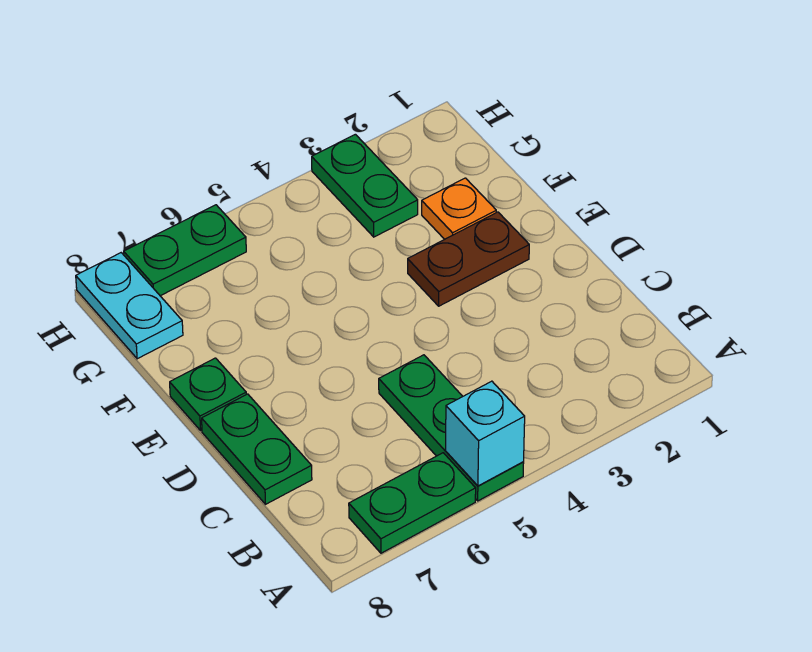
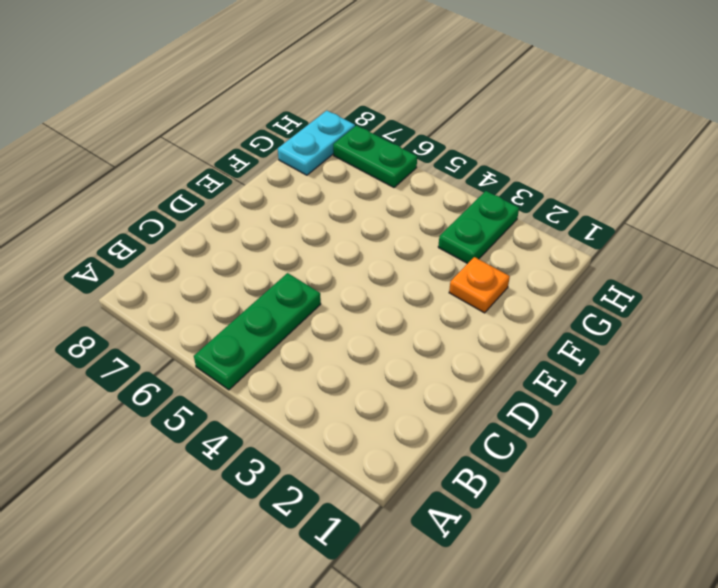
none -> green 1x2 plate [349,453,476,553]
none -> green 1x2 plate [202,394,312,504]

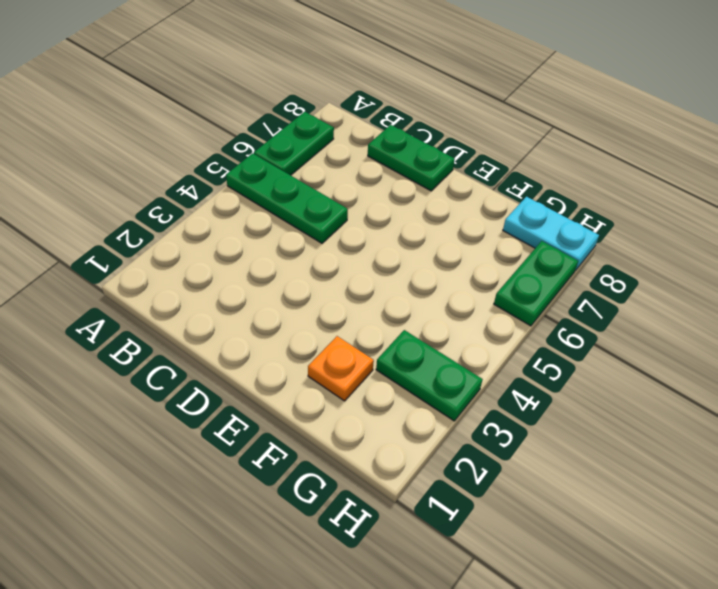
none -> brown 1x2 plate [408,212,529,306]
none -> green 1x1 plate [170,358,246,430]

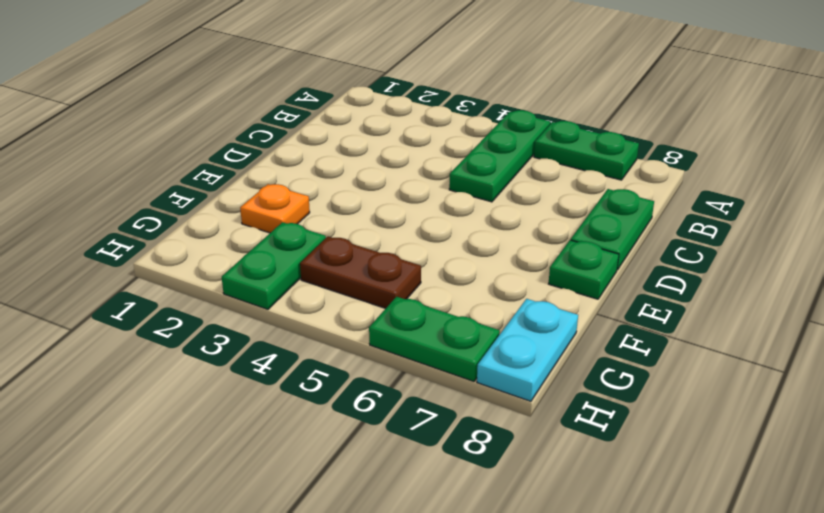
brown 1x2 plate [300,237,421,308] -> brown 1x2 plate moved to [408,212,529,306]
none -> cyan 1x1 brick [446,381,525,486]

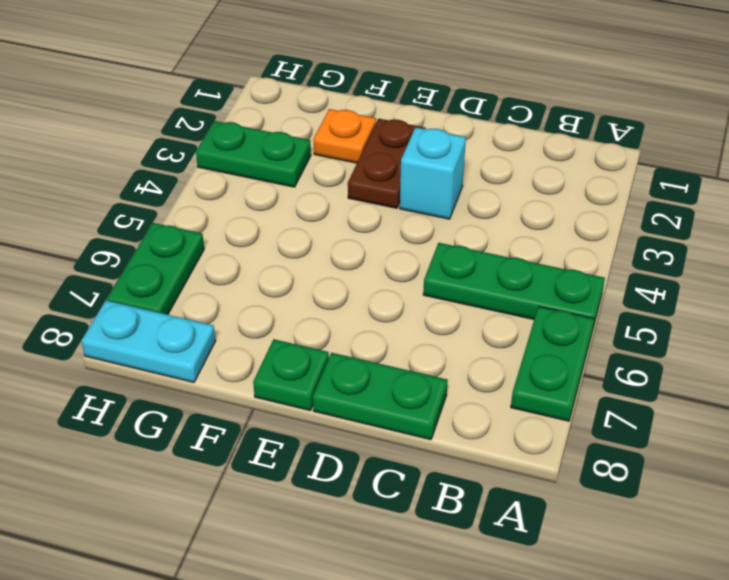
cyan 1x1 brick [400,127,466,219] -> cyan 1x1 brick moved to [446,381,525,486]

